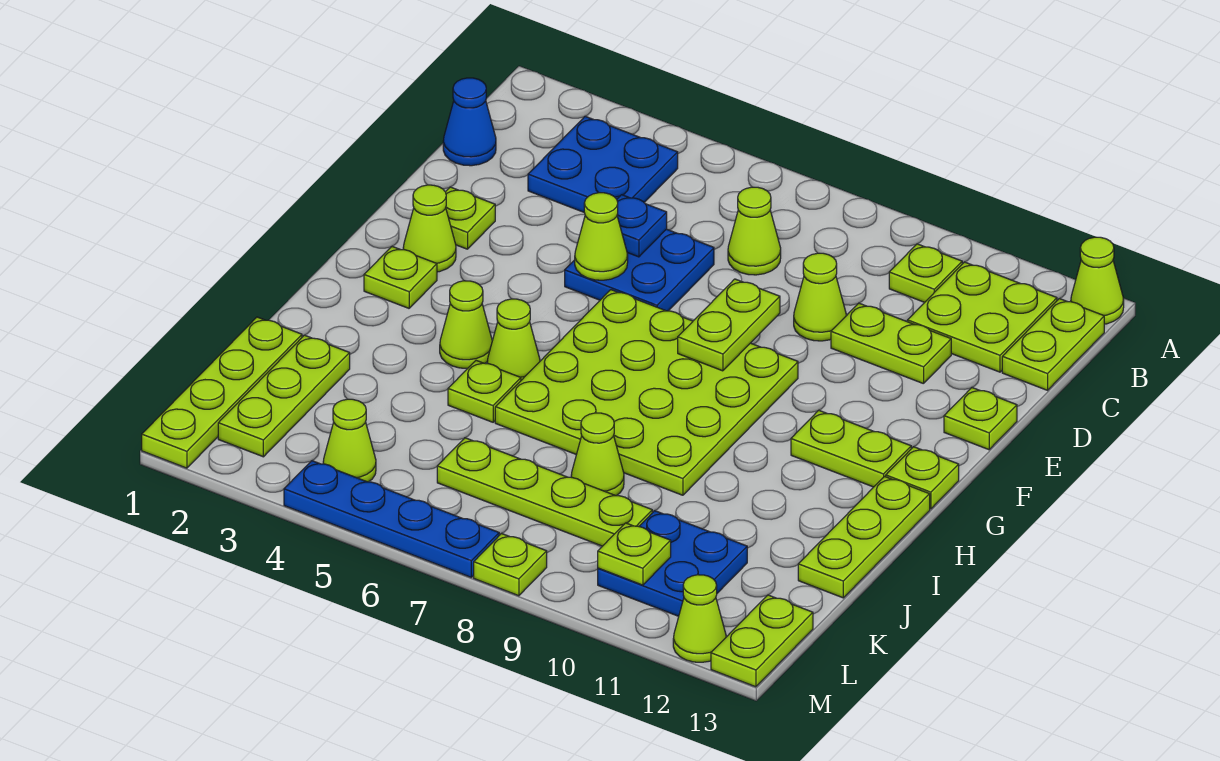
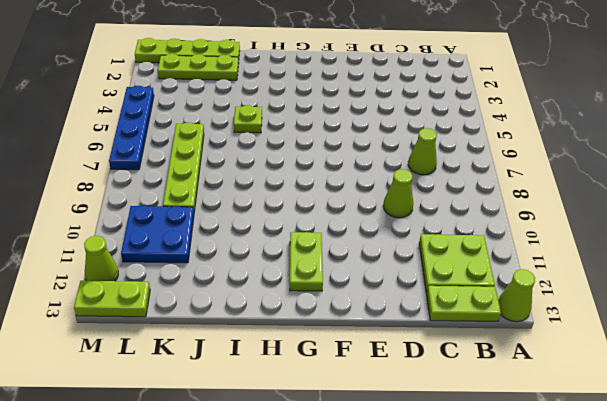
none -> blue 2x2 plate [528,116,678,212]
none -> lime 1x1 plate [889,244,962,302]
none -> blue 1x1 cone [443,78,496,166]
none -> blue 2x2 plate [565,229,714,311]

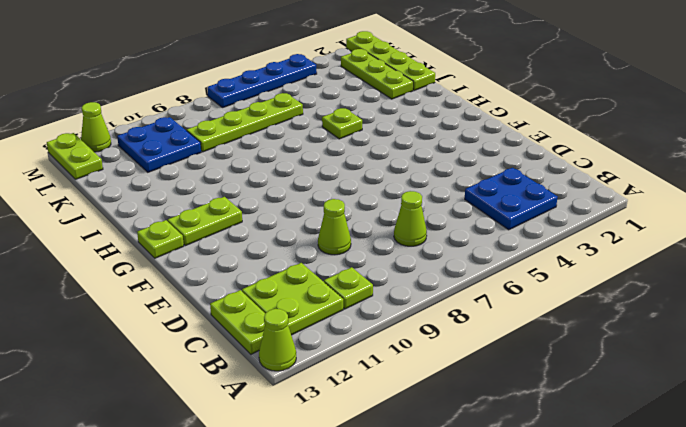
none -> blue 1x1 cone [443,78,496,166]
none -> blue 2x2 plate [565,229,714,311]
none -> lime 1x2 plate [831,303,951,384]
none -> lime 1x1 plate [446,187,495,249]

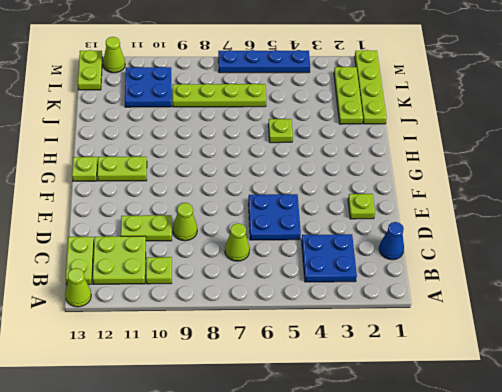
none -> lime 1x1 plate [944,388,1017,450]
none -> lime 1x1 cone [403,185,456,272]
none -> lime 4x4 plate [495,290,798,495]
none -> lime 1x1 plate [364,247,437,308]

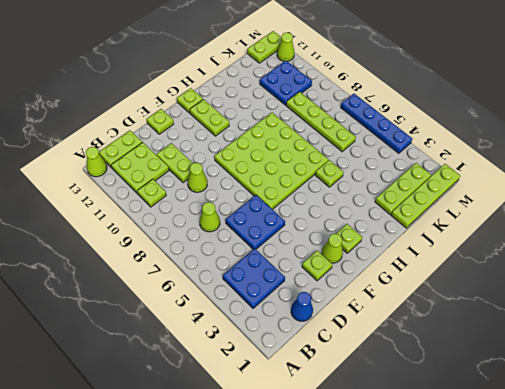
none -> lime 1x1 cone [440,281,492,368]
none -> lime 1x1 cone [487,299,540,380]
none -> lime 1x3 plate [798,477,930,598]
none -> lime 1x1 cone [571,413,624,496]

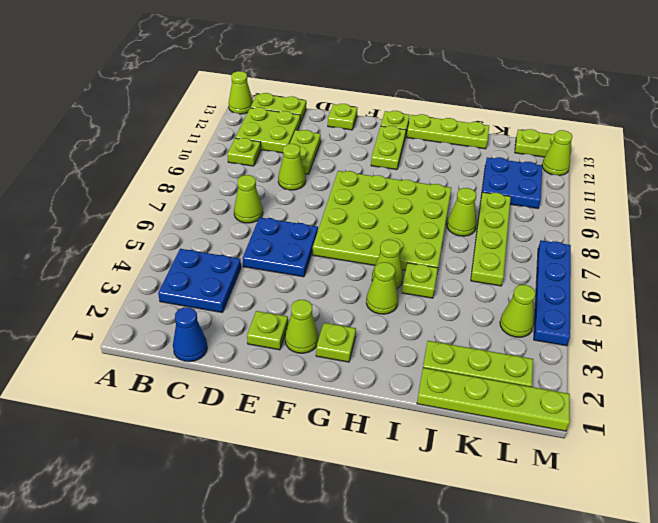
none -> lime 1x1 plate [474,533,547,596]
none -> blue 1x1 plate [617,195,667,257]
none -> lime 1x1 cone [575,193,628,280]
none -> lime 1x2 plate [678,279,780,371]

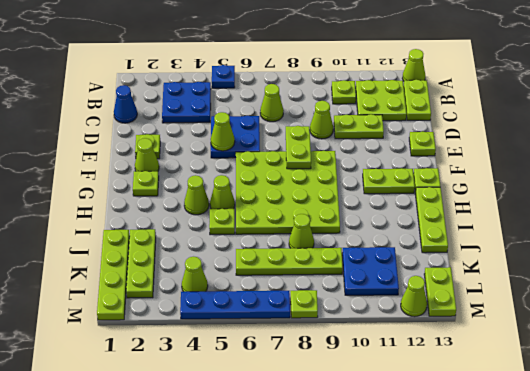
blue 1x1 plate [212,65,235,88] -> blue 1x1 plate moved to [617,195,667,257]
none -> lime 1x1 plate [598,523,671,585]

